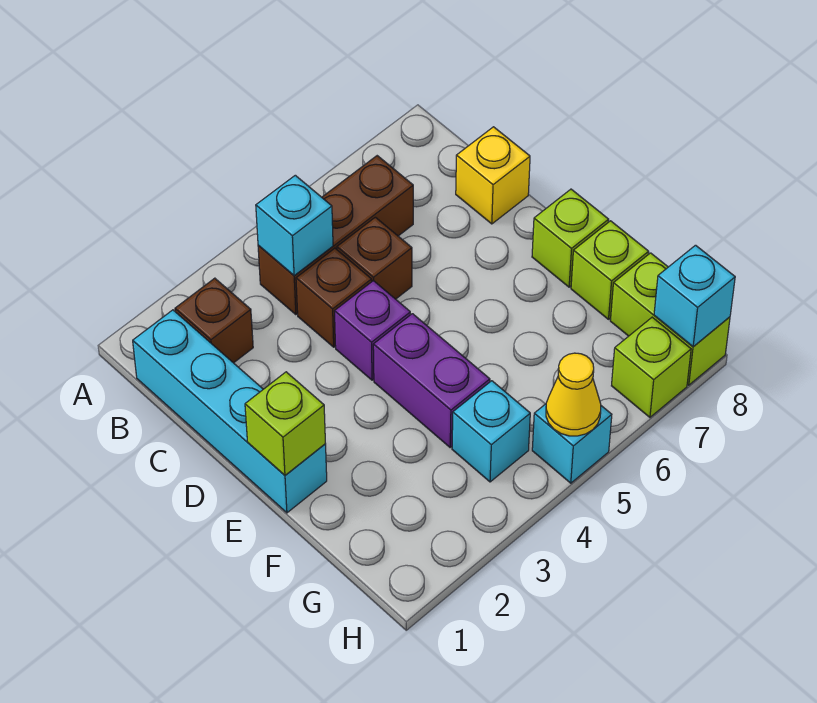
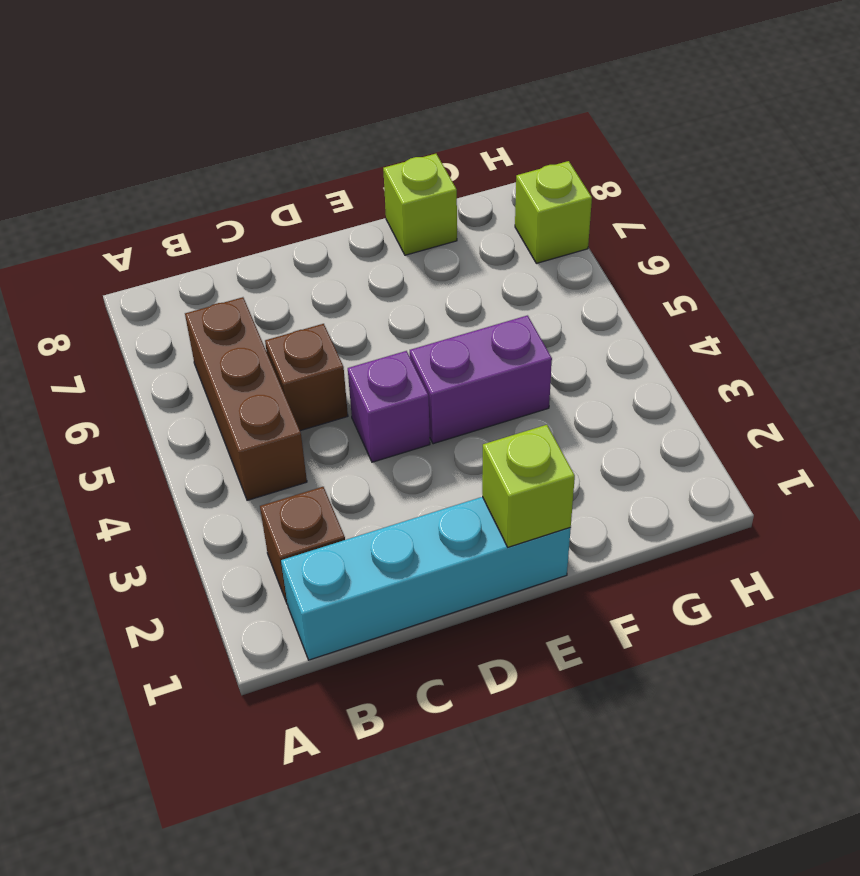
none -> brown 1x1 brick [296,248,372,347]
none -> yellow 1x1 brick [456,127,530,224]
none -> lime 1x1 brick [532,189,609,287]

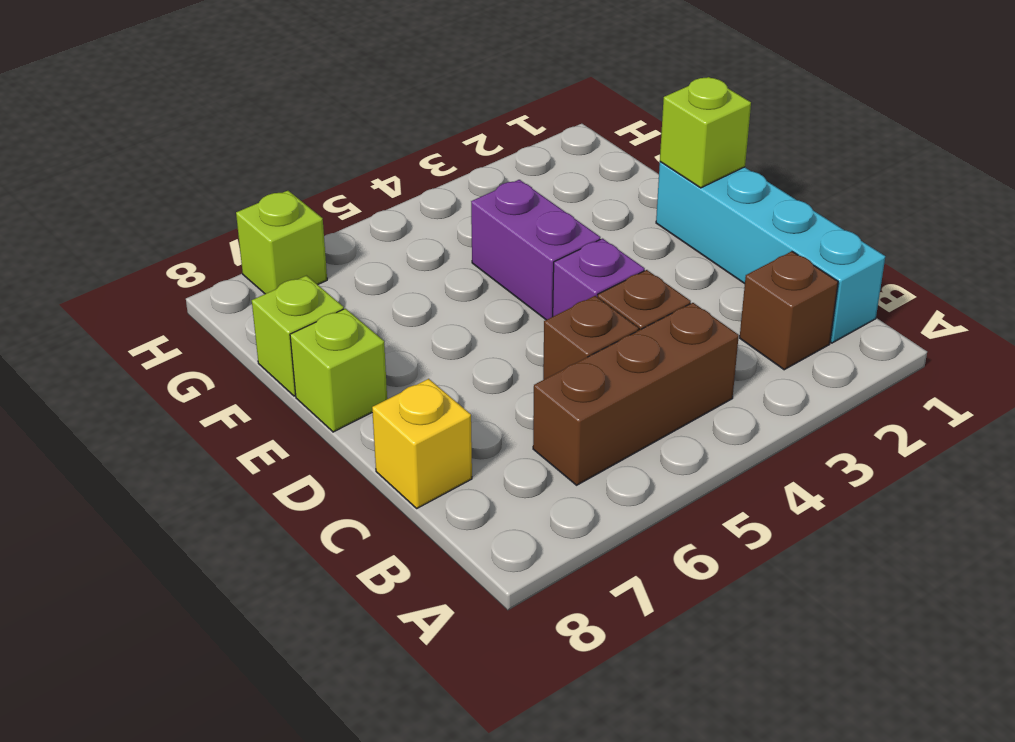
none -> cyan 1x1 brick [452,381,530,482]
none -> lime 1x2 brick [610,253,730,385]
none -> cyan 1x1 brick [532,404,612,483]

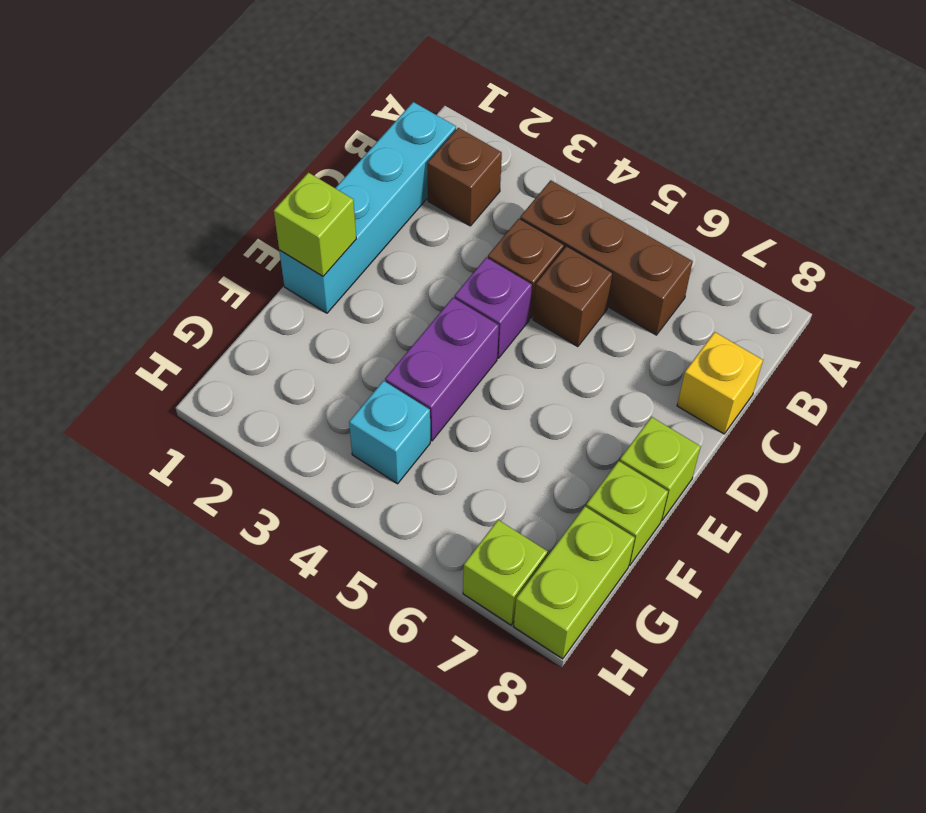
none -> cyan 1x1 brick [532,404,612,483]
none -> cyan 1x1 brick [256,175,333,276]
none -> yellow 1x1 cone [546,353,601,436]

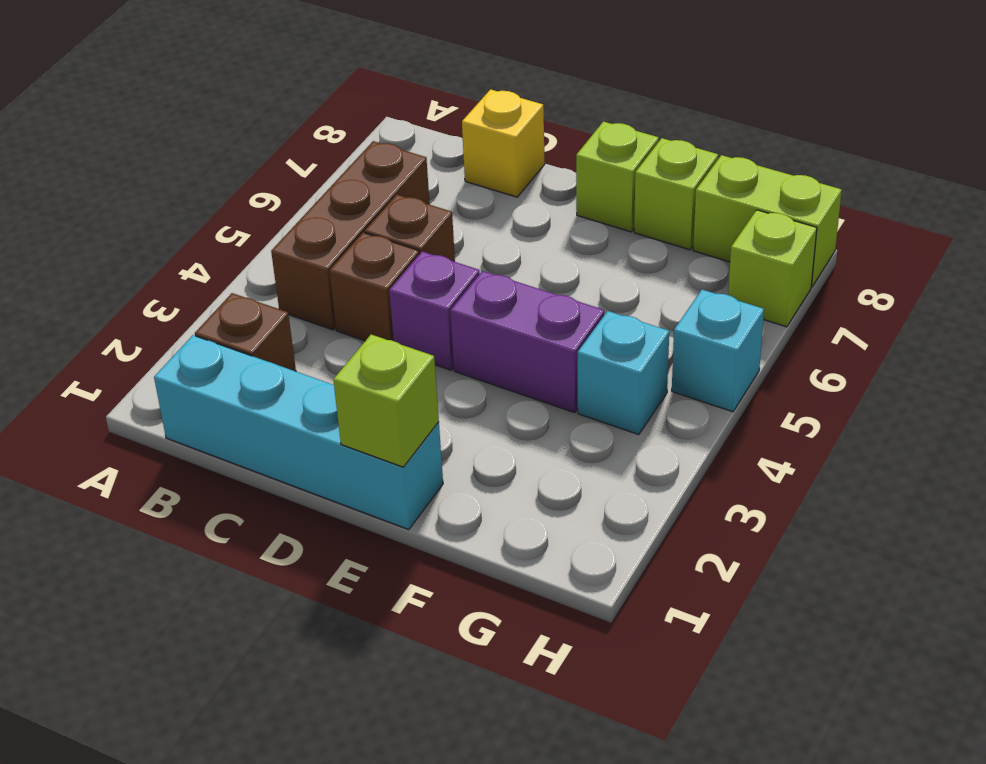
none -> cyan 1x1 brick [256,175,333,276]
none -> yellow 1x1 cone [546,353,601,436]
none -> cyan 1x1 brick [654,245,735,347]

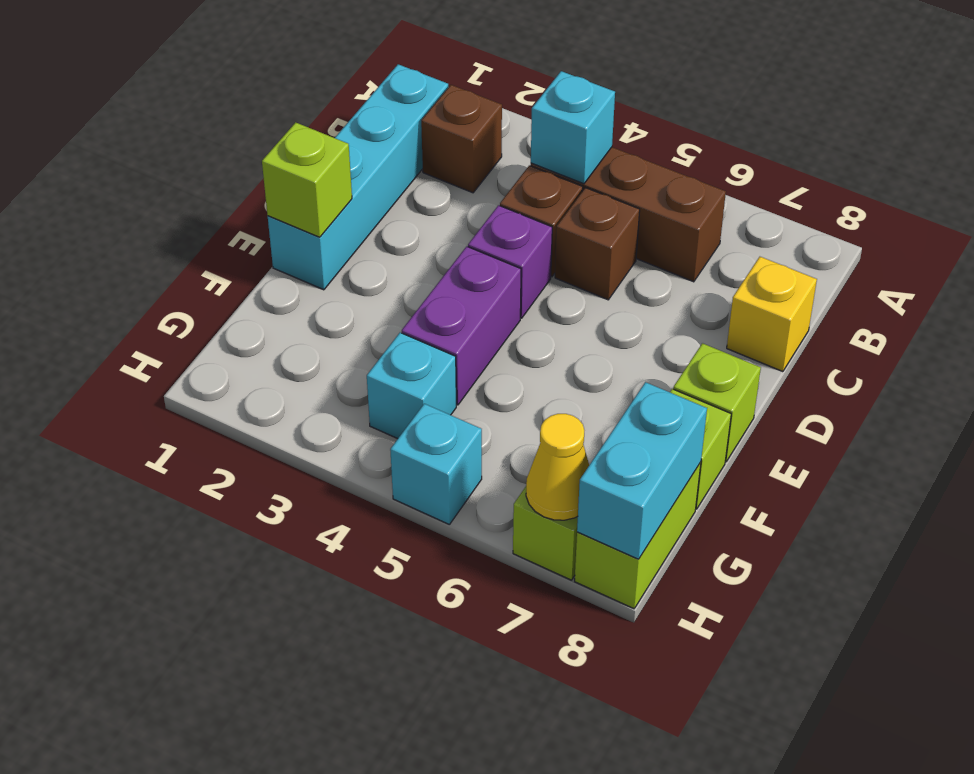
cyan 1x2 brick [577,382,707,559] -> cyan 1x1 brick [654,245,735,347]
yellow 1x1 cone [526,414,589,520] -> yellow 1x1 cone moved to [546,353,601,436]

